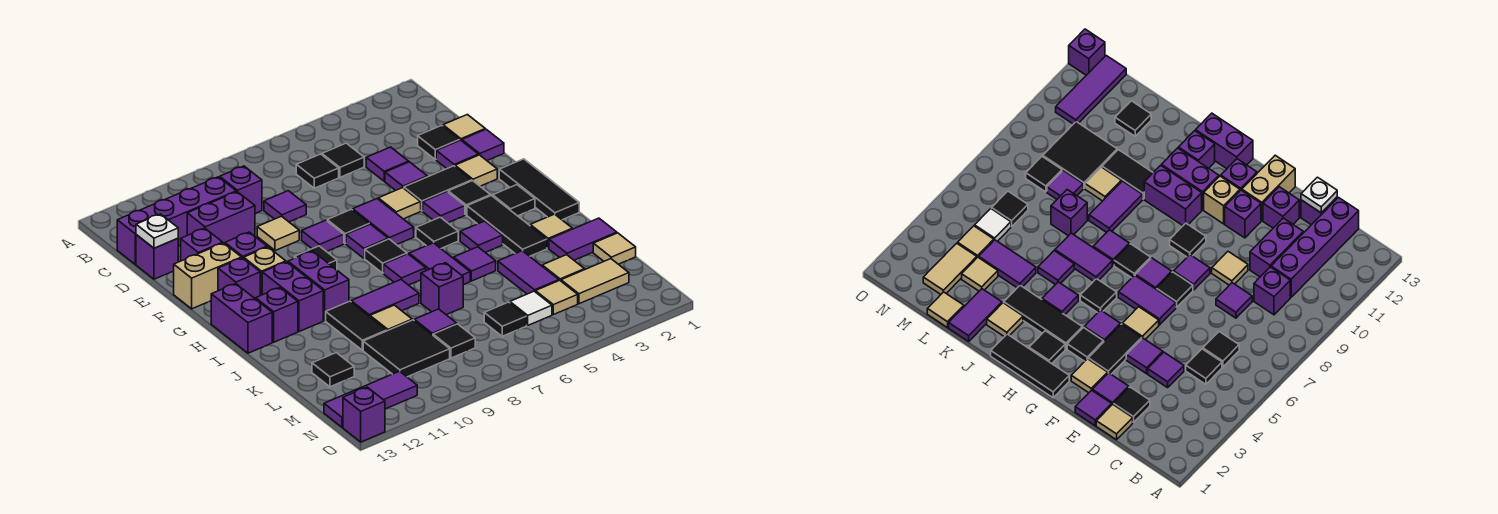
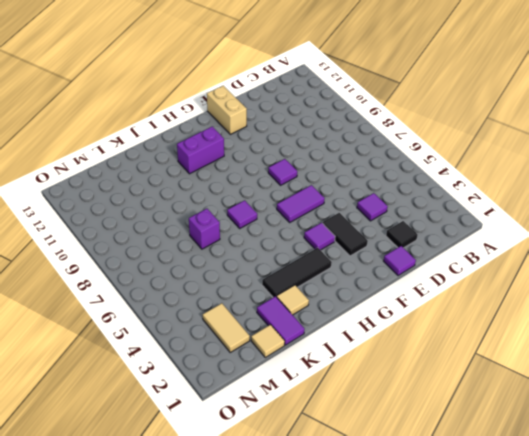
none -> black 1x1 tile [322,143,364,177]
none -> black 1x1 tile [296,154,339,188]
none -> purple 1x1 brick [220,166,262,214]
none -> purple 1x4 brick [117,177,236,264]

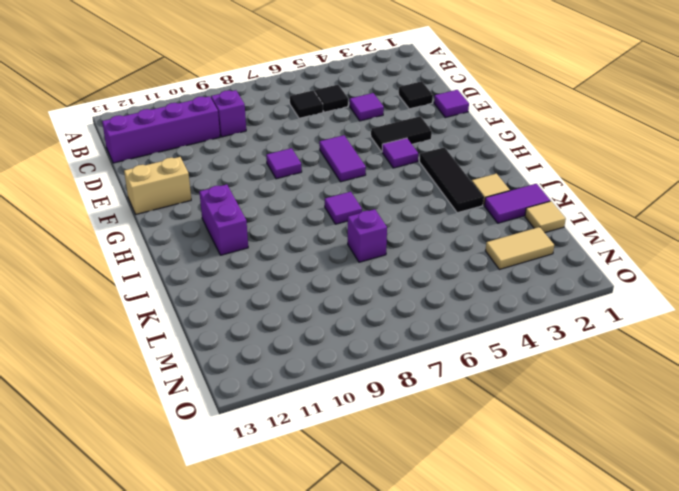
none -> tan 1x1 tile [443,115,485,141]
none -> purple 1x1 tile [264,191,306,222]
none -> purple 1x2 brick [187,192,255,244]
none -> purple 1x1 brick [136,235,178,279]

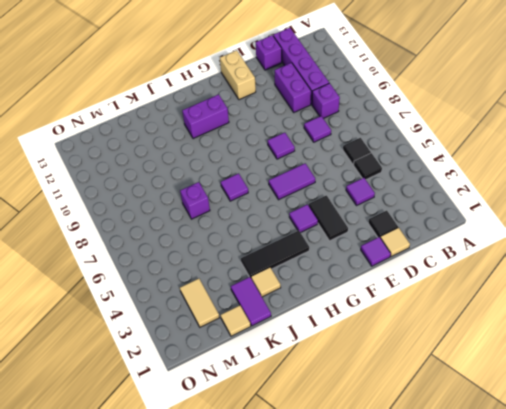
none -> purple 1x1 tile [436,140,479,169]
none -> purple 1x1 tile [385,162,427,190]
none -> tan 1x1 tile [257,216,299,251]
none -> purple 1x1 brick [181,228,223,261]

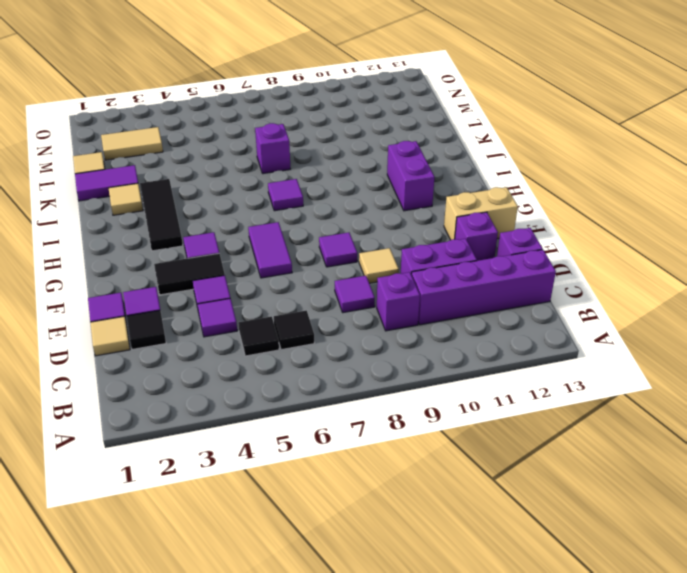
none -> tan 1x1 tile [455,155,497,186]
none -> tan 1x1 tile [378,188,421,219]
none -> black 1x1 tile [327,209,369,244]
none -> purple 1x1 brick [225,232,267,259]

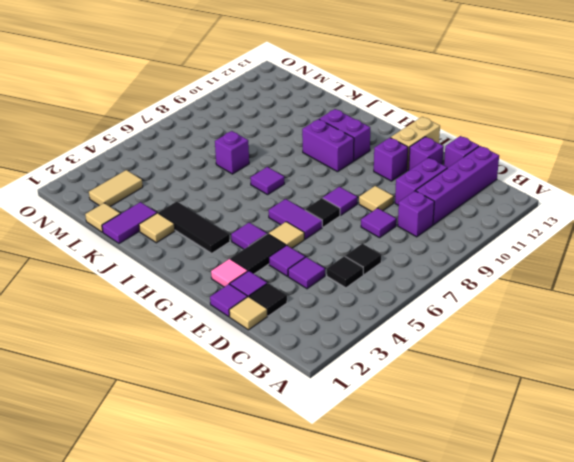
pink 1x1 tile [211,259,248,287] -> tan 1x1 tile [455,155,497,186]
none -> black 1x3 tile [499,159,579,220]
none -> black 1x1 tile [448,181,491,215]
none -> purple 1x1 tile [346,224,388,258]
none -> black 1x1 tile [295,246,337,270]

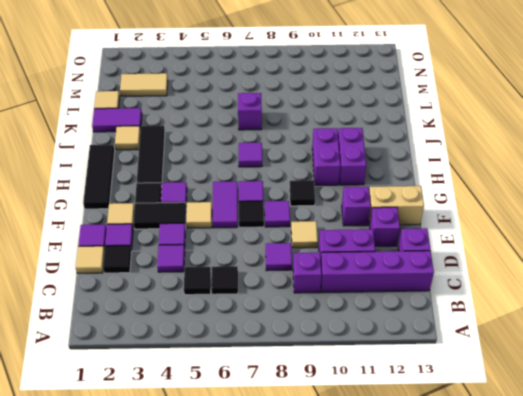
none -> tan 1x1 brick [244,247,286,296]
none -> purple 1x1 brick [218,258,260,299]
none -> black 1x1 tile [493,185,535,216]
none -> black 1x1 tile [416,217,458,248]

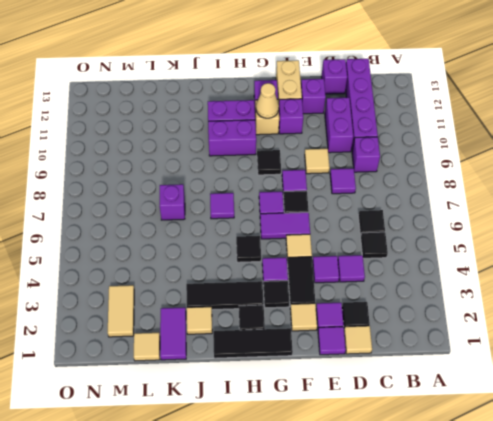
tan 1x1 cone [256,83,279,118] -> none
none -> black 1x1 tile [365,239,407,273]
none -> purple 1x2 brick [211,284,272,353]
none -> purple 1x1 tile [460,221,503,252]
none -> purple 1x2 tile [409,243,470,285]

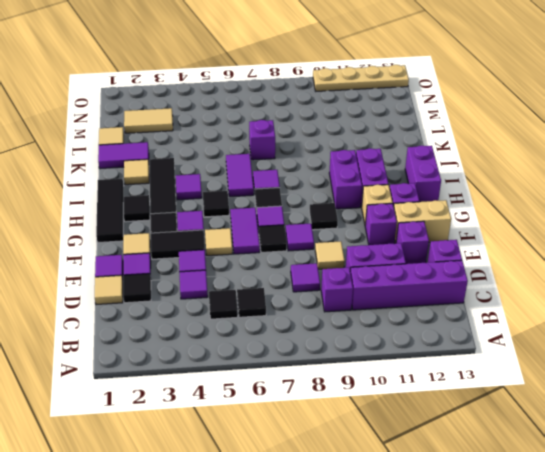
tan 1x4 plate [313,65,409,91] -> purple 1x1 brick [343,387,385,442]
none -> purple 1x1 brick [256,288,298,342]
none -> purple 1x1 tile [454,247,496,281]
none -> purple 1x2 tile [351,280,419,317]
none -> black 1x2 tile [326,301,387,350]

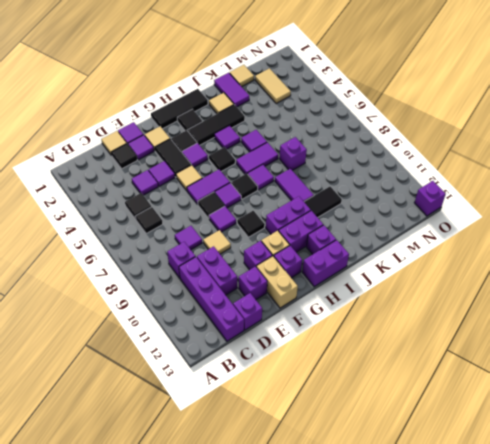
none -> purple 1x2 tile [498,251,559,294]
none -> tan 1x1 tile [370,305,412,331]
none -> tan 1x1 tile [542,255,585,281]
none -> purple 1x1 tile [414,309,457,335]

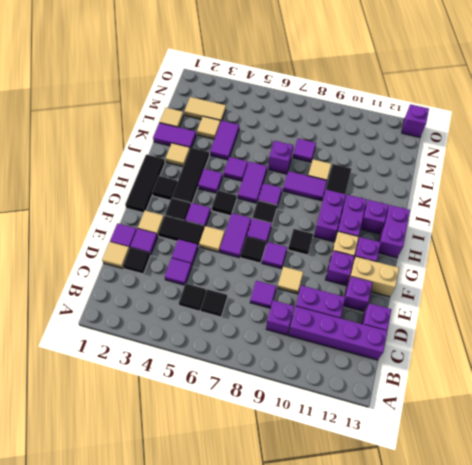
none -> black 2x2 tile [363,320,450,377]
none -> black 1x1 tile [312,353,354,387]
none -> tan 1x1 tile [535,280,578,315]
none -> white 1x1 tile [510,291,552,325]

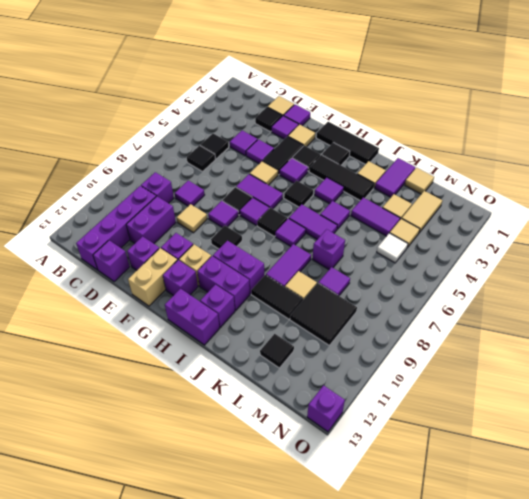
none -> black 1x1 tile [484,302,527,336]
none -> black 1x1 tile [433,324,475,358]
none -> purple 1x3 tile [324,371,417,427]
none -> white 1x1 plate [136,214,178,248]

